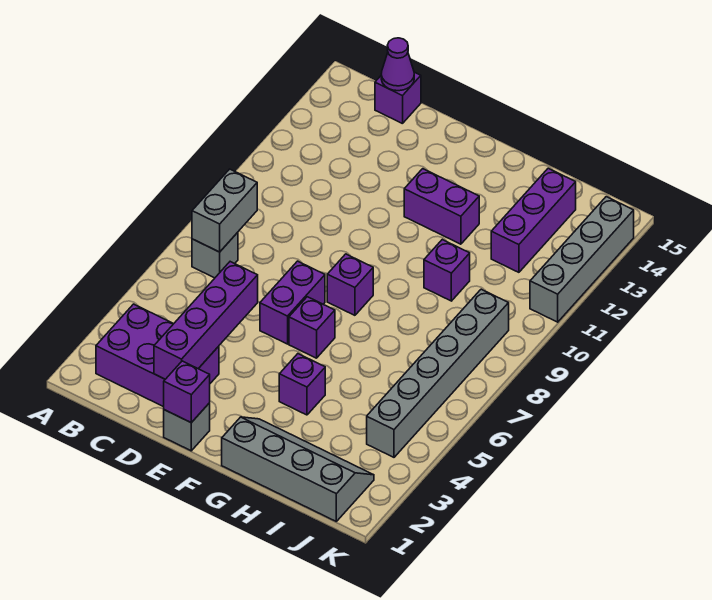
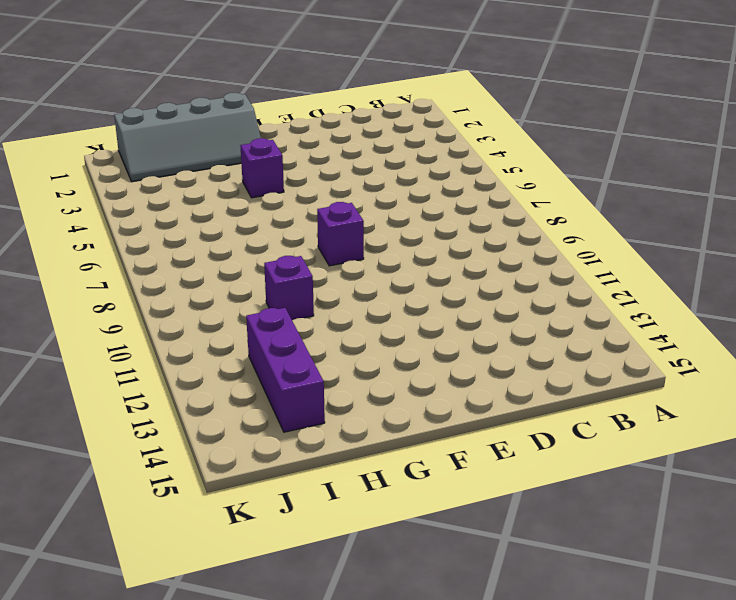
none -> purple 2x3 brick [96,304,219,407]
none -> grey 1x1 brick [192,232,238,278]
none -> purple 1x1 brick [375,72,421,124]

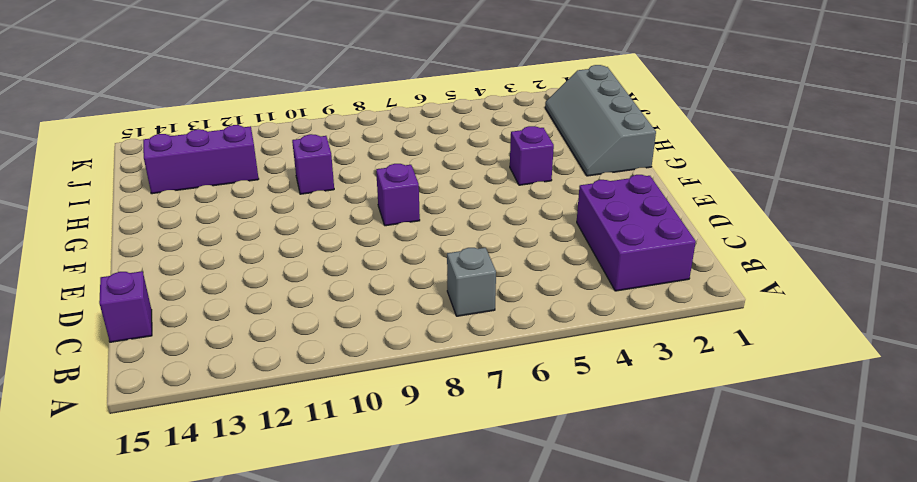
none -> grey 1x1 brick [164,403,210,451]
none -> purple 1x2 brick [260,261,325,344]
none -> purple 1x1 brick [289,297,335,358]

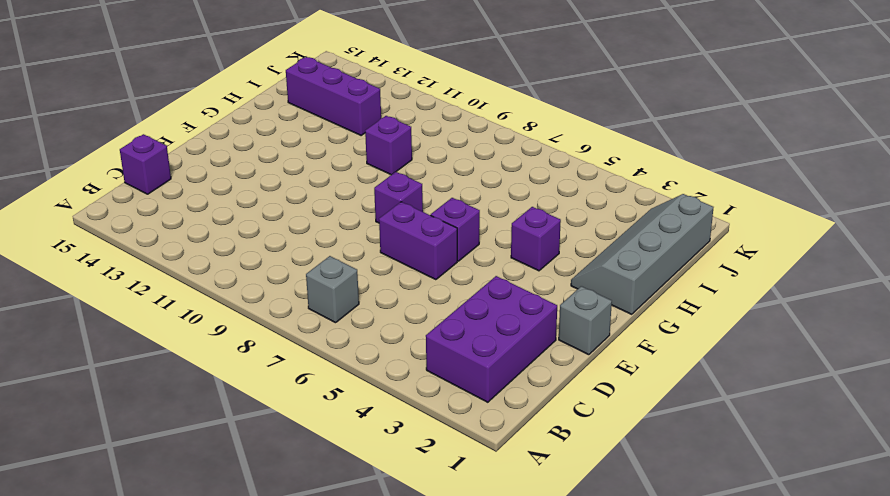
none -> purple 1x2 brick [404,169,479,244]
none -> grey 1x6 brick [367,289,509,457]
none -> grey 1x4 brick [530,197,634,322]

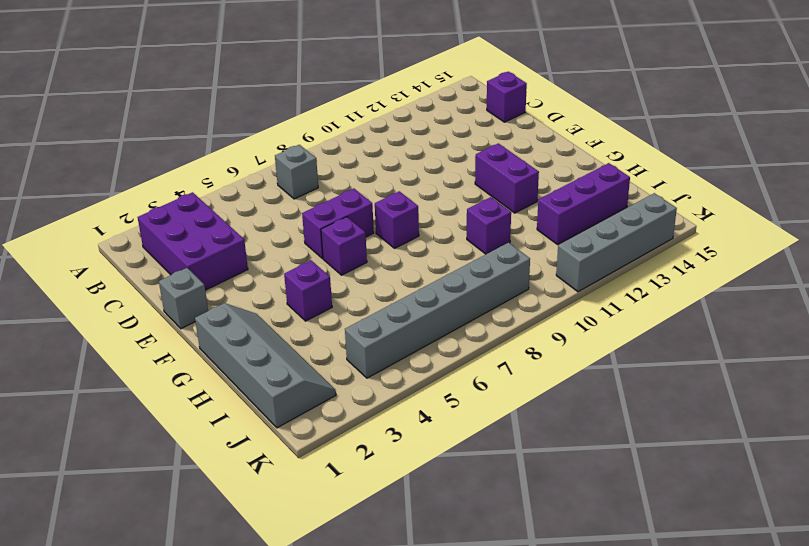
none -> grey 1x2 brick [192,169,257,252]
none -> purple 1x1 cone [381,38,414,91]
none -> purple 1x4 brick [154,262,258,379]

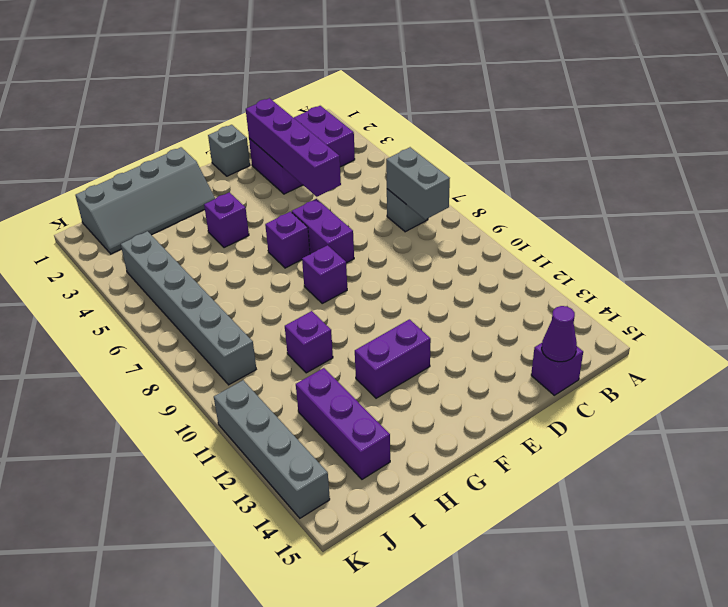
none -> purple 1x1 brick [164,361,210,423]

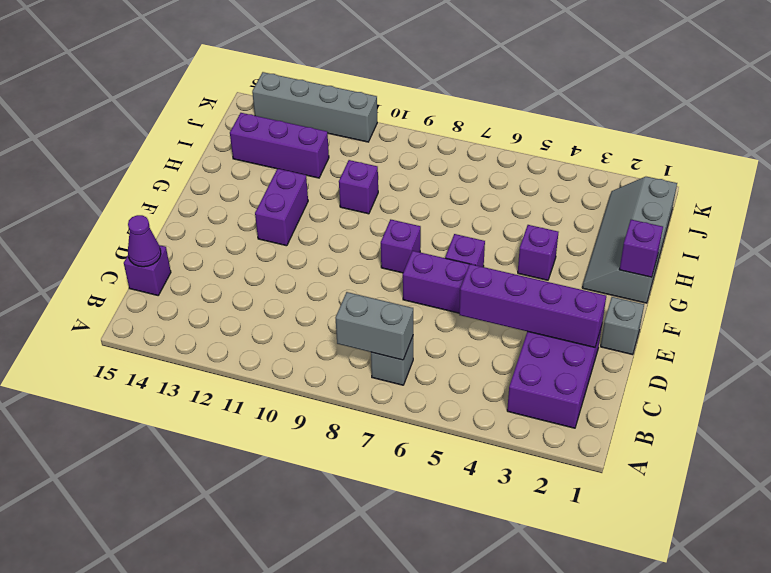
purple 1x1 brick [619,220,663,277] -> purple 1x1 brick moved to [164,361,210,423]
none -> grey 1x6 brick [367,289,509,457]

